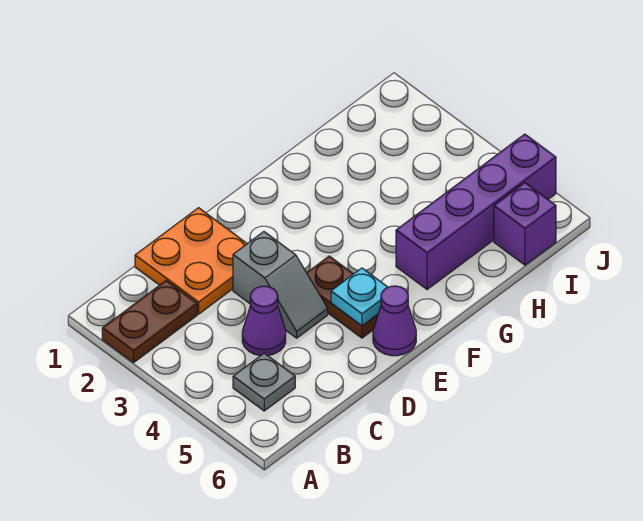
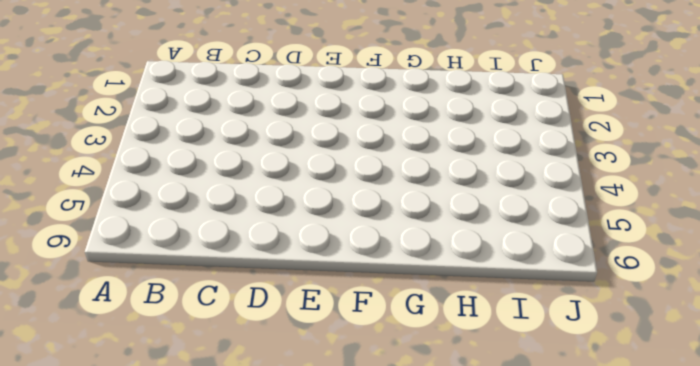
none -> brown 1x2 plate [102,281,197,363]
none -> grey 1x1 plate [233,353,295,411]

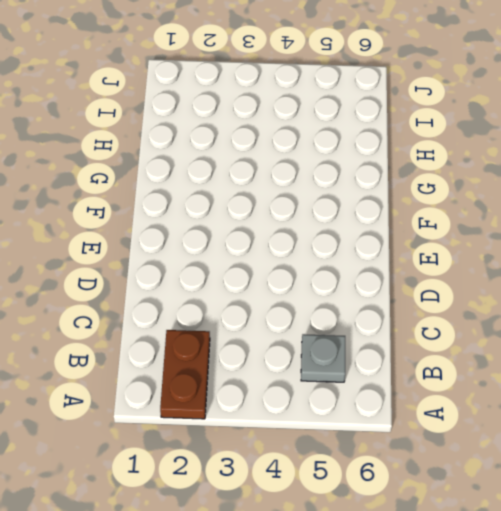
none -> orange 2x2 plate [135,208,247,314]
none -> purple 1x1 cone [242,286,286,356]

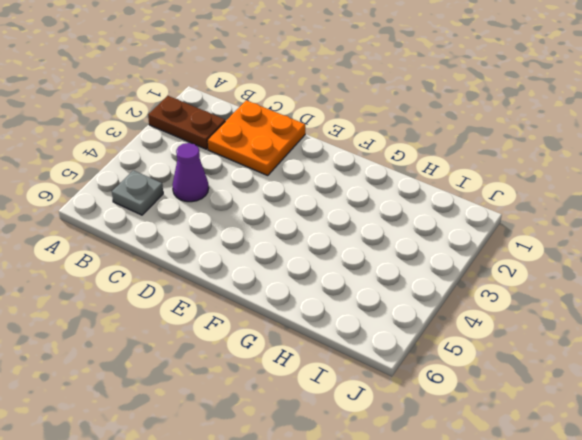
none -> grey 1x2 slope [233,232,328,338]
none -> brown 1x2 plate [307,256,378,338]

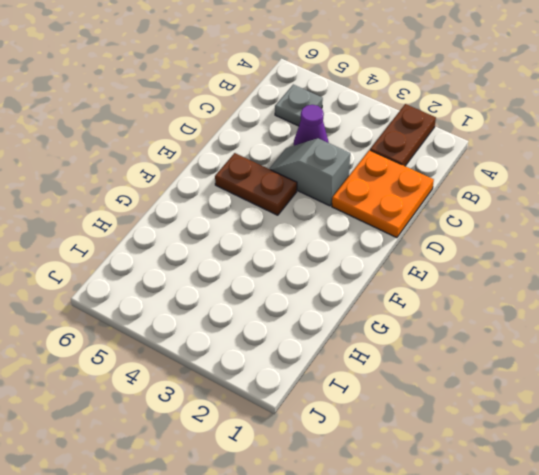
none -> purple 1x1 cone [373,286,416,356]
none -> purple 1x4 brick [396,134,556,289]

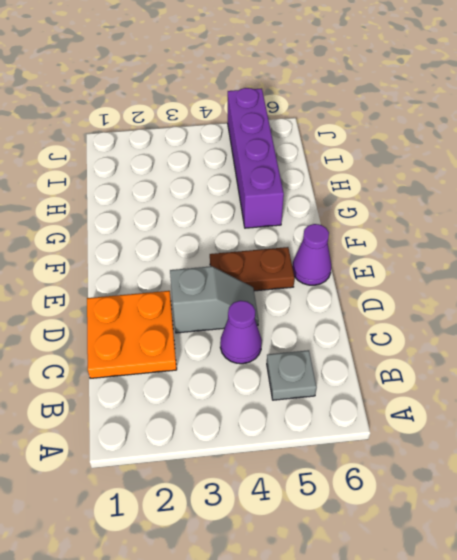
none -> brown 1x2 plate [102,281,197,363]
none -> purple 1x1 brick [494,183,556,265]

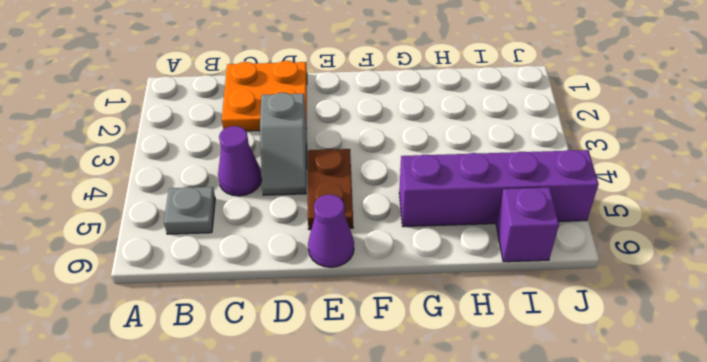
none -> brown 1x2 plate [102,281,197,363]
none -> cyan 1x1 plate [331,268,388,326]

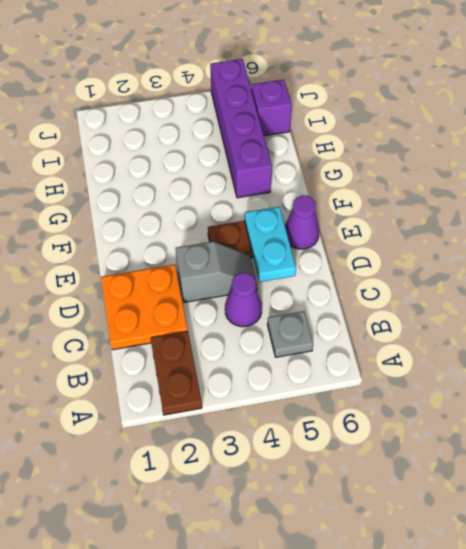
cyan 1x2 plate [244,207,296,282] -> cyan 1x1 plate [331,268,388,326]

